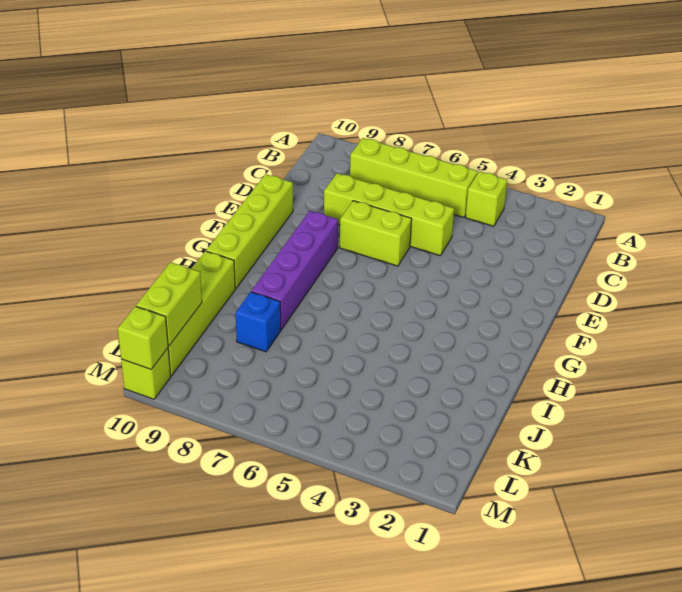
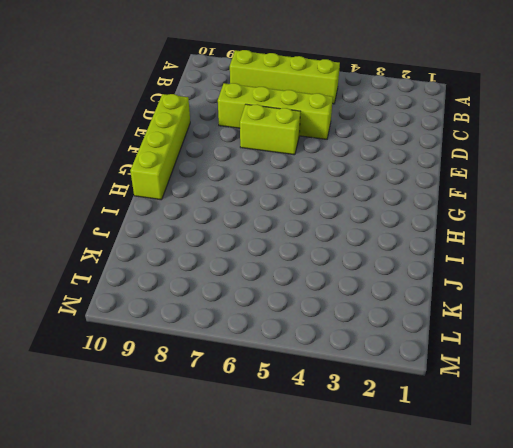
none -> lime 1x1 brick [466,172,507,226]
none -> purple 1x4 brick [251,211,338,330]

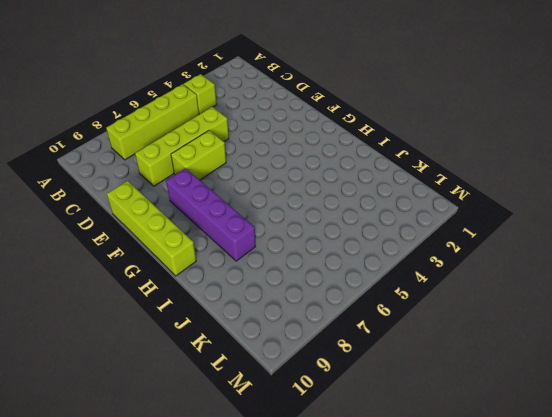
none -> lime 1x4 brick [168,251,235,376]
none -> blue 1x1 brick [236,292,281,352]

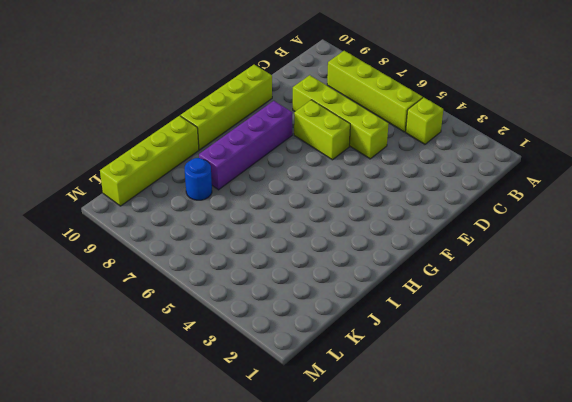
blue 1x1 round brick [185,158,212,200] -> blue 1x1 brick [236,292,281,352]
none -> lime 1x1 brick [121,348,171,399]
none -> lime 1x2 brick [136,262,202,346]

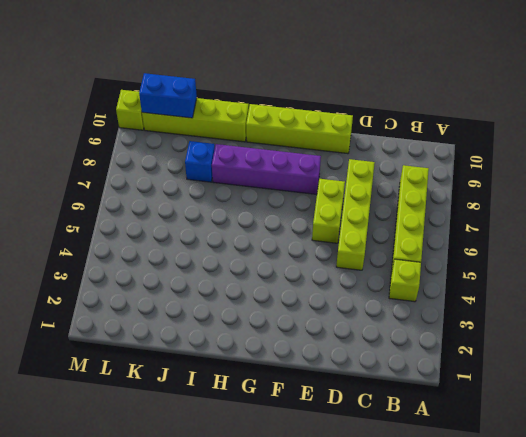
blue 1x2 brick [139,73,197,118] -> lime 1x2 brick [136,262,202,346]
none -> lime 1x1 brick [118,306,168,369]

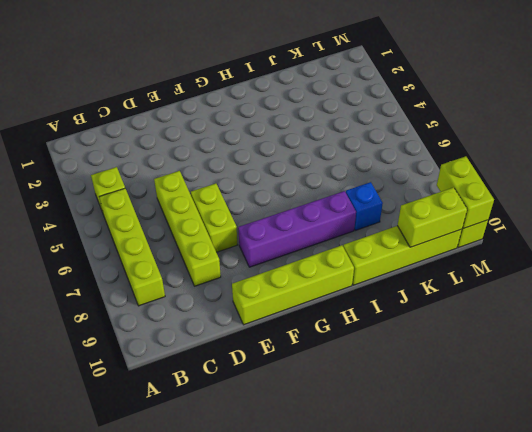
lime 1x2 brick [437,156,494,229] -> lime 1x1 brick [118,306,168,369]

